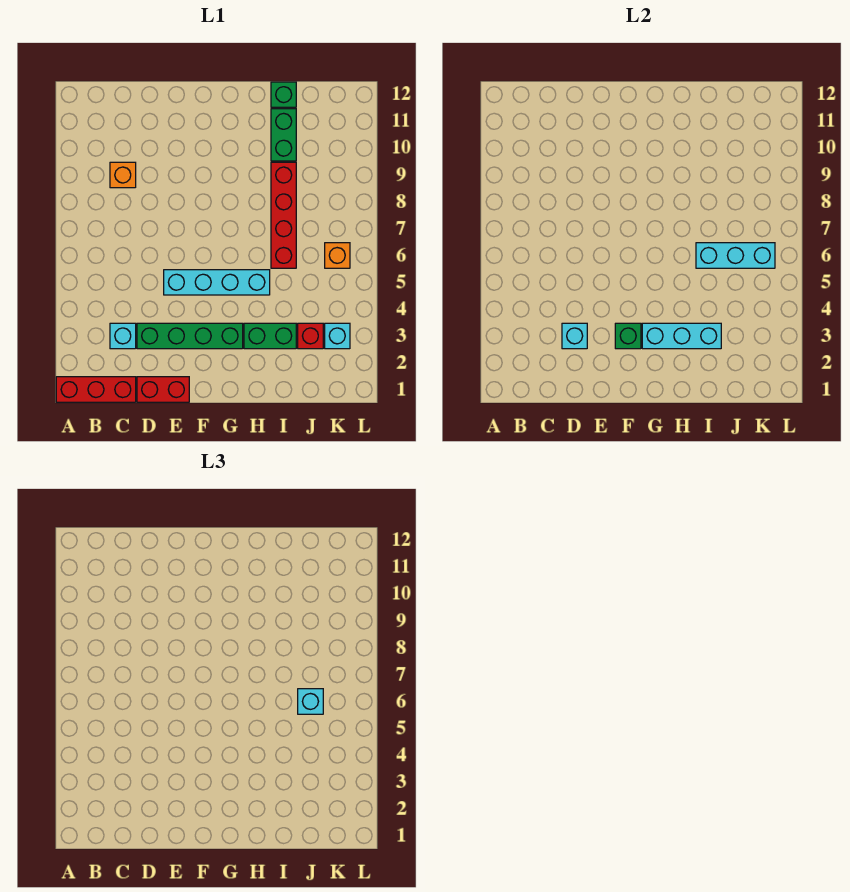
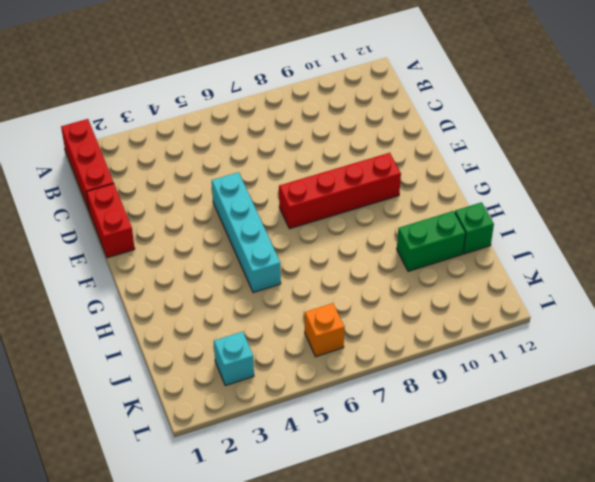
red 1x4 brick [279,153,401,229] -> red 1x4 brick moved to [271,162,296,268]
none -> cyan 1x1 brick [110,323,136,349]
none -> orange 1x1 brick [110,162,136,188]
none -> green 1x4 brick [137,323,243,349]

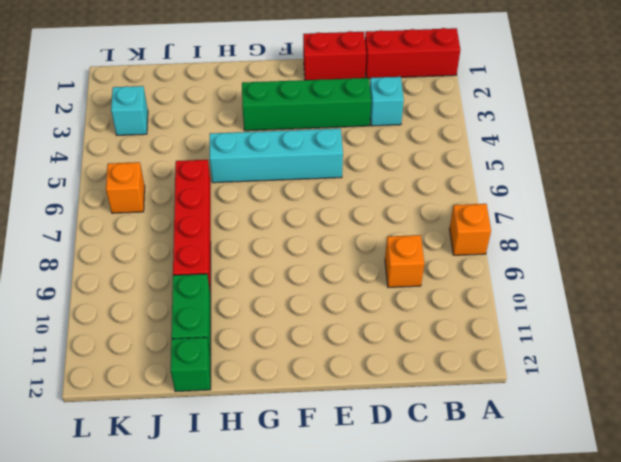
orange 1x1 brick [449,204,491,255] -> none
none -> green 1x2 brick [244,323,296,349]
none -> red 1x1 brick [298,323,323,349]
none -> cyan 1x1 brick [562,323,587,349]

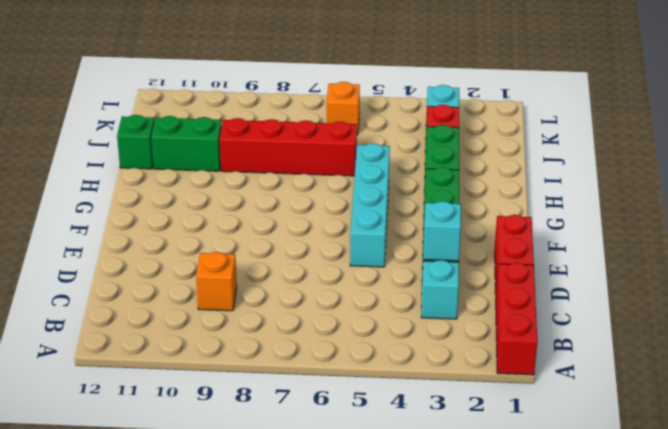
none -> green 1x1 brick [615,323,641,349]
none -> cyan 1x3 brick [642,323,721,349]
none -> cyan 1x3 brick [696,243,775,268]

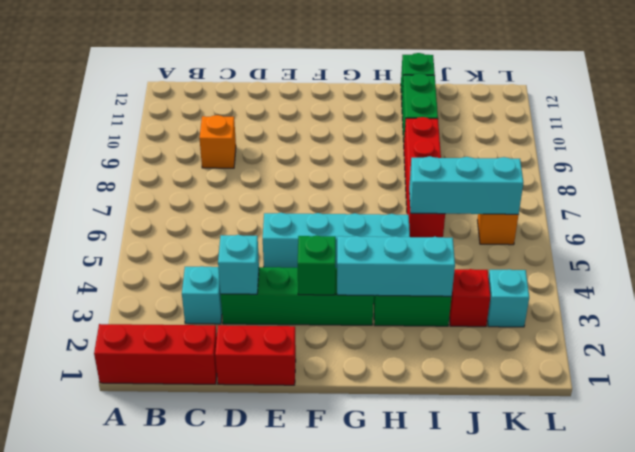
none -> cyan 1x1 brick [298,689,323,714]

